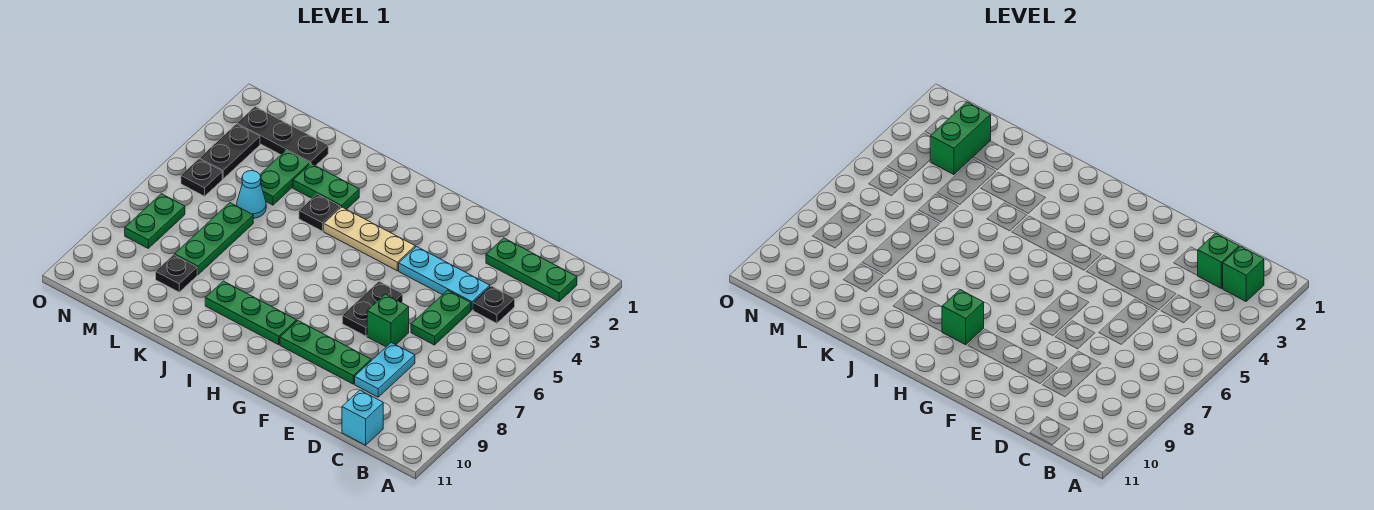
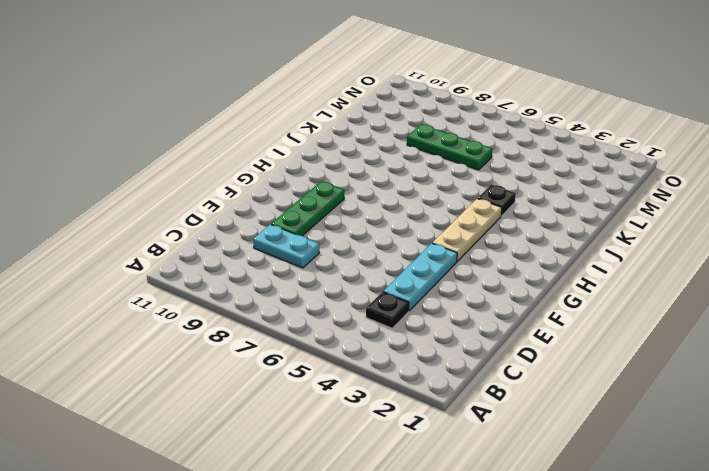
none -> green 1x3 plate [486,238,577,301]
none -> cyan 1x1 brick [342,390,383,445]
none -> green 1x2 plate [411,290,471,345]

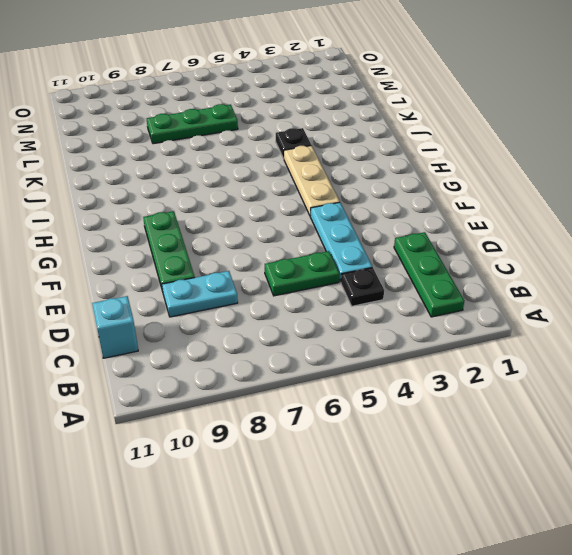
none -> green 1x1 brick [367,294,409,347]
none -> black 1x2 plate [342,282,403,336]
none -> green 1x3 plate [205,281,297,345]

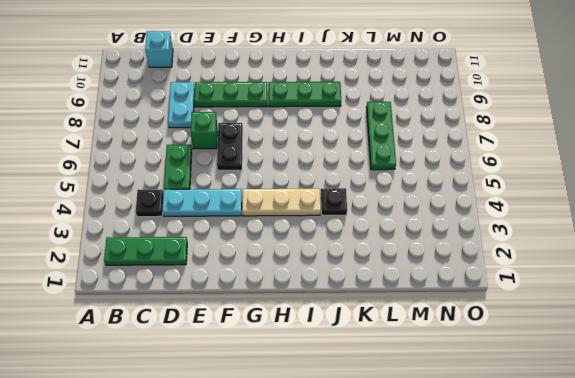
none -> green 1x2 plate [293,164,359,209]
none -> black 1x3 plate [237,107,328,166]
none -> green 1x2 plate [260,150,310,205]

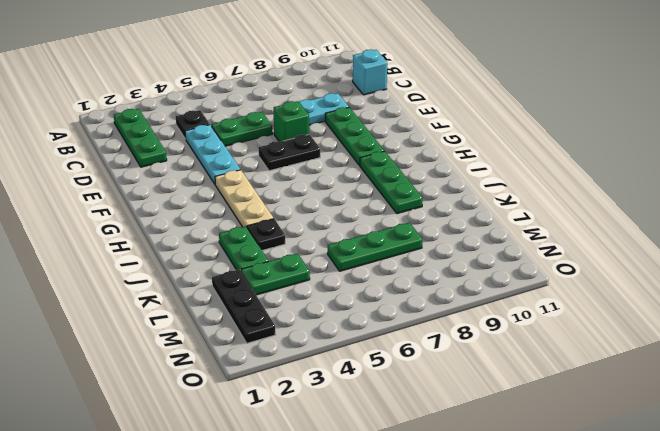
none -> cyan 1x1 cone [237,171,266,218]
none -> black 1x1 plate [156,255,197,292]
none -> black 1x2 plate [200,124,260,179]

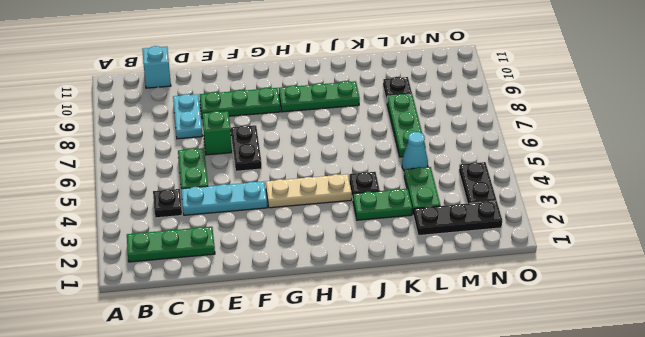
none -> black 1x1 plate [181,159,222,196]
none -> green 1x2 plate [125,194,185,248]
none -> green 1x1 brick [1223,246,1264,301]

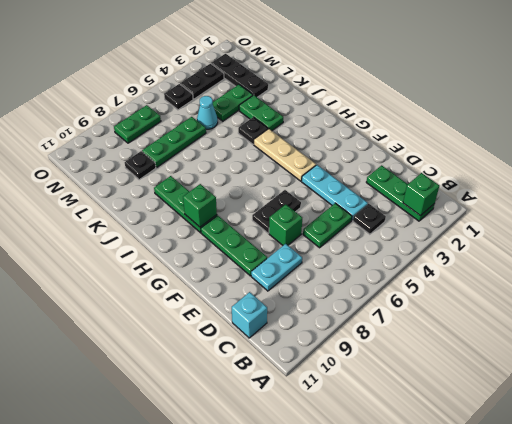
none -> green 1x1 brick [1197,233,1239,288]
none -> green 1x2 brick [930,102,991,175]

